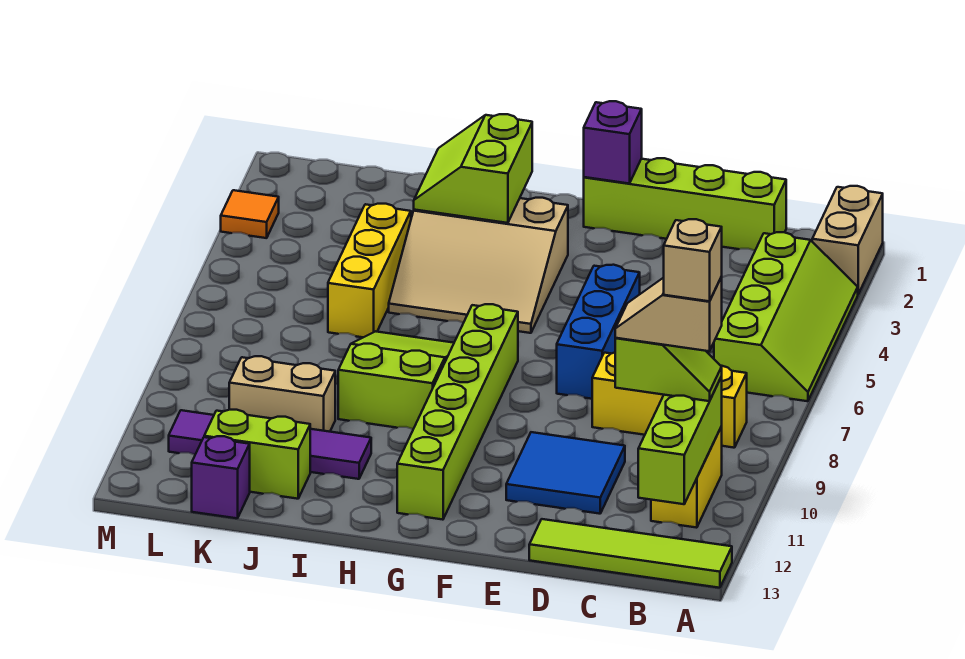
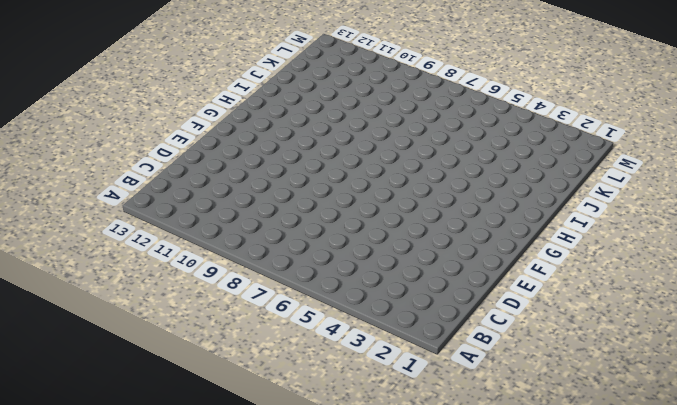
none -> tan 1x2 brick [812,186,883,294]
none -> lime 2x4 slope [714,232,858,401]
none -> lime 1x4 tile [529,519,732,588]

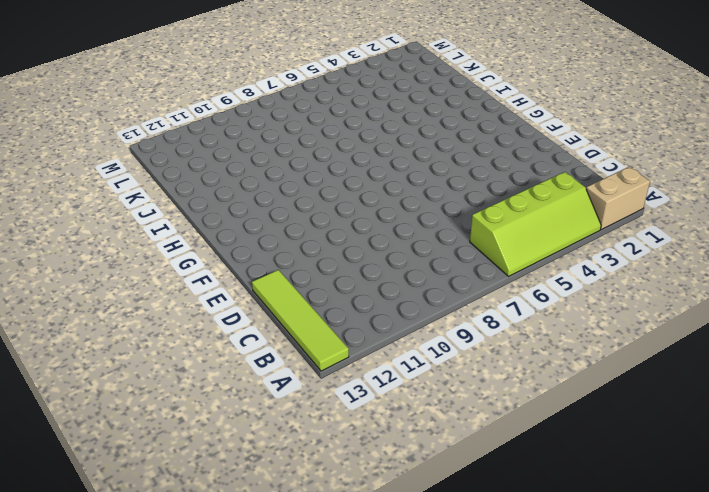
none -> yellow 1x3 brick [592,353,747,448]
none -> yellow 1x2 brick [651,427,722,528]
none -> lime 1x4 brick [584,158,786,251]

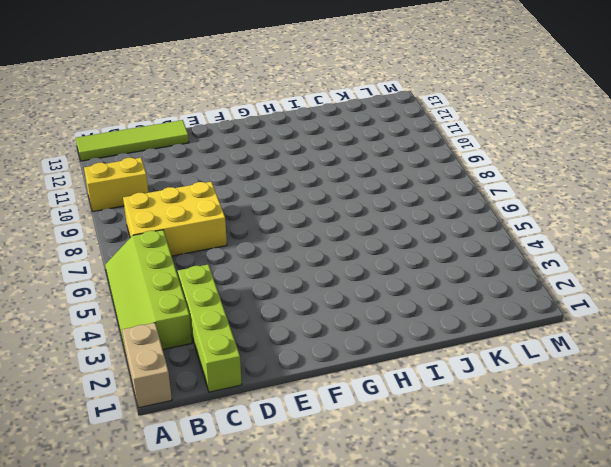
yellow 1x2 brick [84,158,148,212] -> yellow 1x2 brick turned to [651,427,722,528]
yellow 2x3 brick [123,182,227,256] -> yellow 1x3 brick [592,353,747,448]
lime 1x4 brick [178,265,242,392] -> lime 1x4 brick turned to [584,158,786,251]
none -> blue 2x2 tile [506,432,625,514]
none -> blue 1x3 brick [557,265,640,399]
none -> tan 3x3 slope [389,198,568,333]

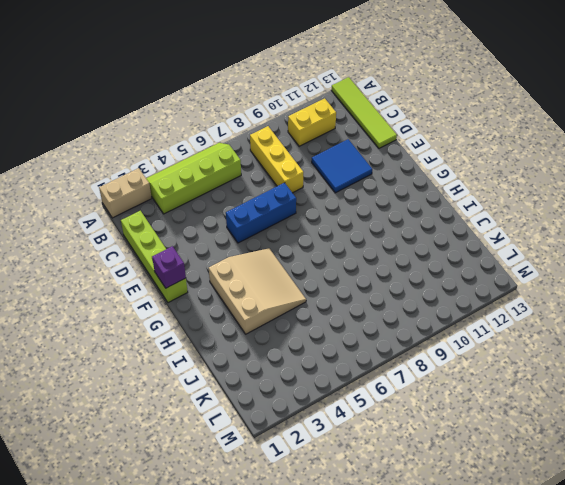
none -> lime 1x6 brick [397,304,518,520]
none -> lime 2x3 slope [338,331,454,429]
none -> purple 1x4 tile [169,410,371,479]

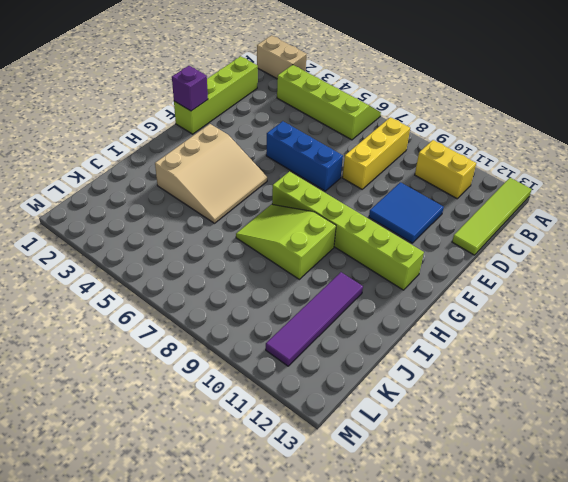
none -> yellow 1x3 brick [328,204,411,337]
none -> tan 1x2 brick [229,356,335,432]
none -> lime 1x2 brick [204,410,310,499]

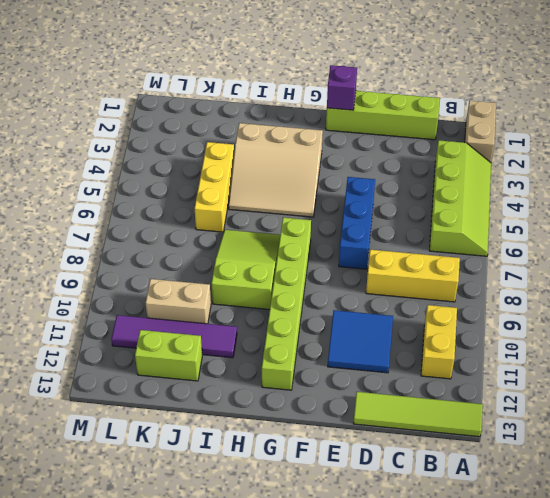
none -> purple 1x1 brick [192,436,250,518]
none -> orange 1x1 tile [221,190,279,238]
none -> lime 1x3 brick [638,377,722,504]

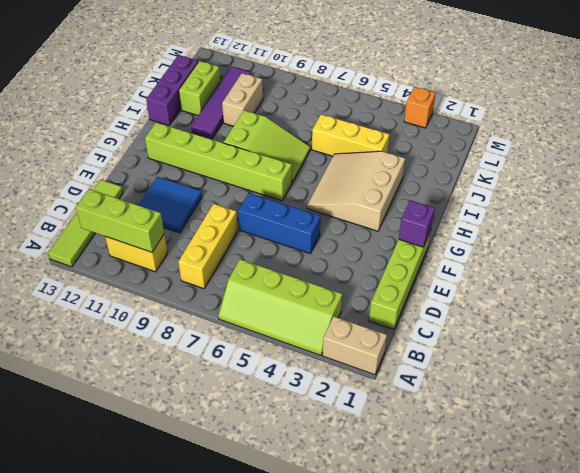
purple 1x3 brick [146,55,198,125] -> purple 1x1 brick [192,436,250,518]
orange 1x1 brick [404,87,436,128] -> orange 1x1 tile [221,190,279,238]
none -> lime 2x2 slope [414,114,532,223]
none -> lime 1x2 slope [615,338,722,401]
none -> tan 1x2 slope [615,277,722,351]

